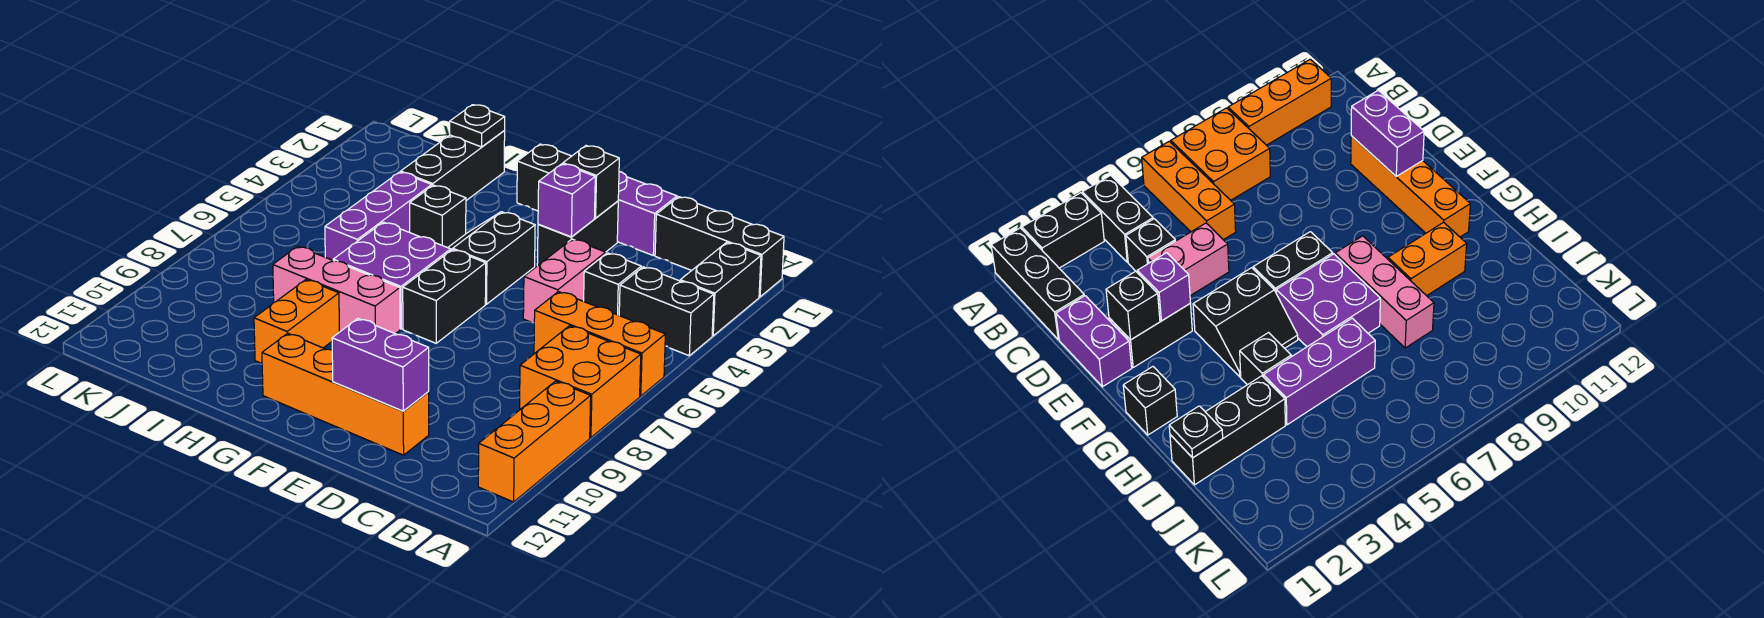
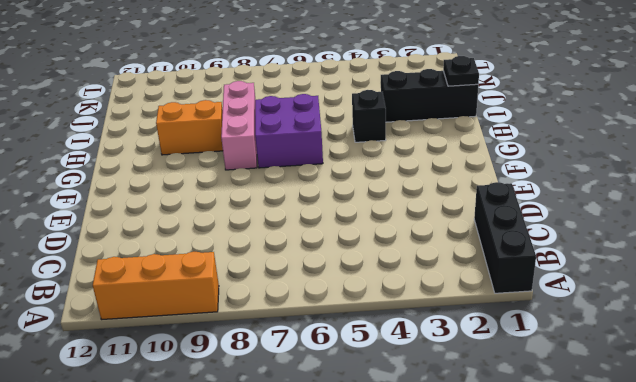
none -> black 1x2 brick [680,242,761,336]
none -> black 1x2 brick [619,267,714,356]
none -> orange 1x3 brick [534,292,665,396]

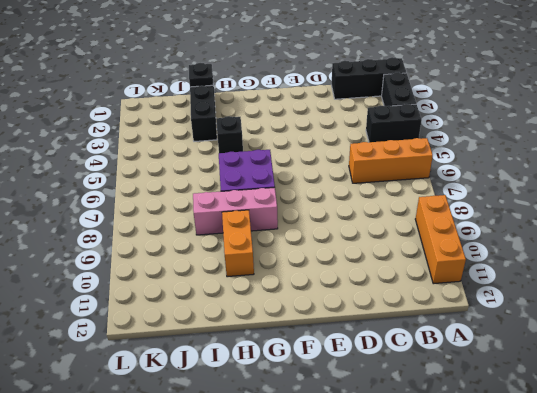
none -> orange 2x2 brick [520,326,641,438]
none -> black 1x1 brick [584,253,641,315]
none -> purple 1x2 brick [617,172,677,255]

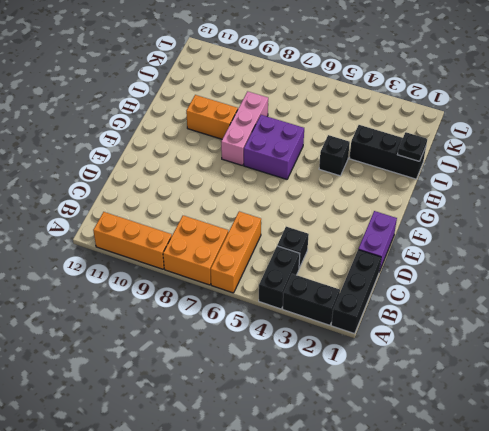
none -> pink 1x2 brick [523,239,606,323]
none -> orange 1x4 brick [262,333,429,455]
none -> black 1x2 brick [537,201,618,266]

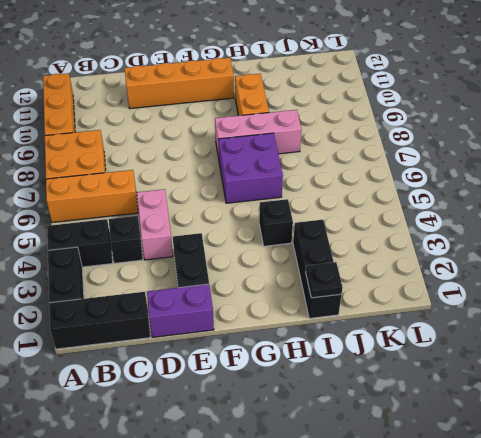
none -> black 2x2 slope [448,212,535,304]
none -> black 1x2 brick [403,250,486,343]
none -> black 1x1 brick [517,144,571,211]

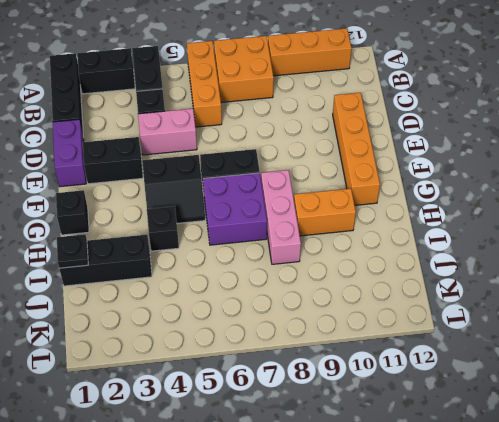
none -> purple 1x3 brick [325,172,432,260]
none -> purple 1x2 brick [332,319,429,411]
none -> black 1x1 brick [563,146,619,218]

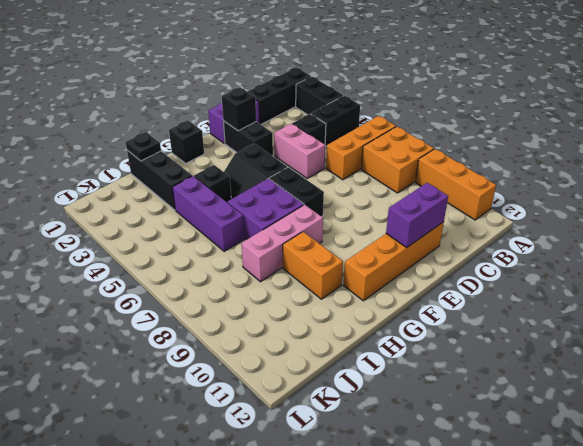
none -> purple 1x1 brick [538,164,595,237]

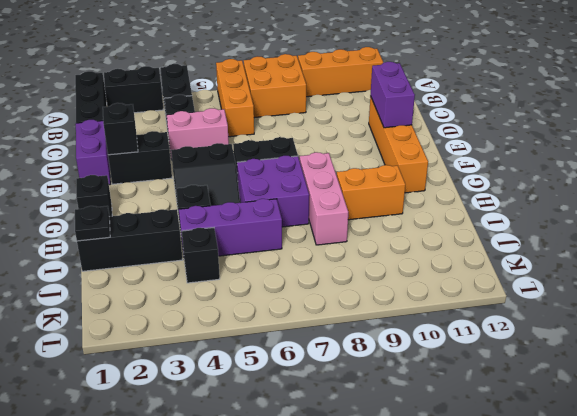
black 1x1 brick [182,228,220,283] -> none
none -> purple 1x1 brick [538,164,595,237]

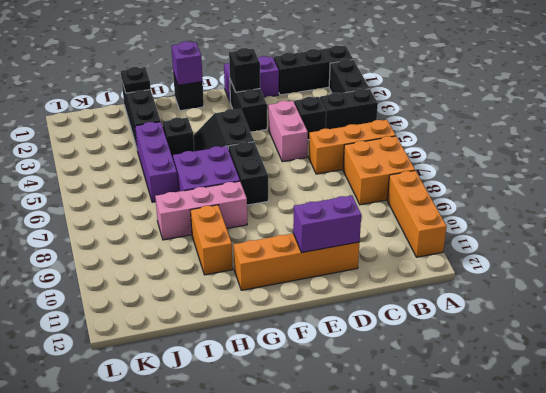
purple 1x1 brick [171,41,203,85] -> purple 1x1 brick moved to [538,164,595,237]

